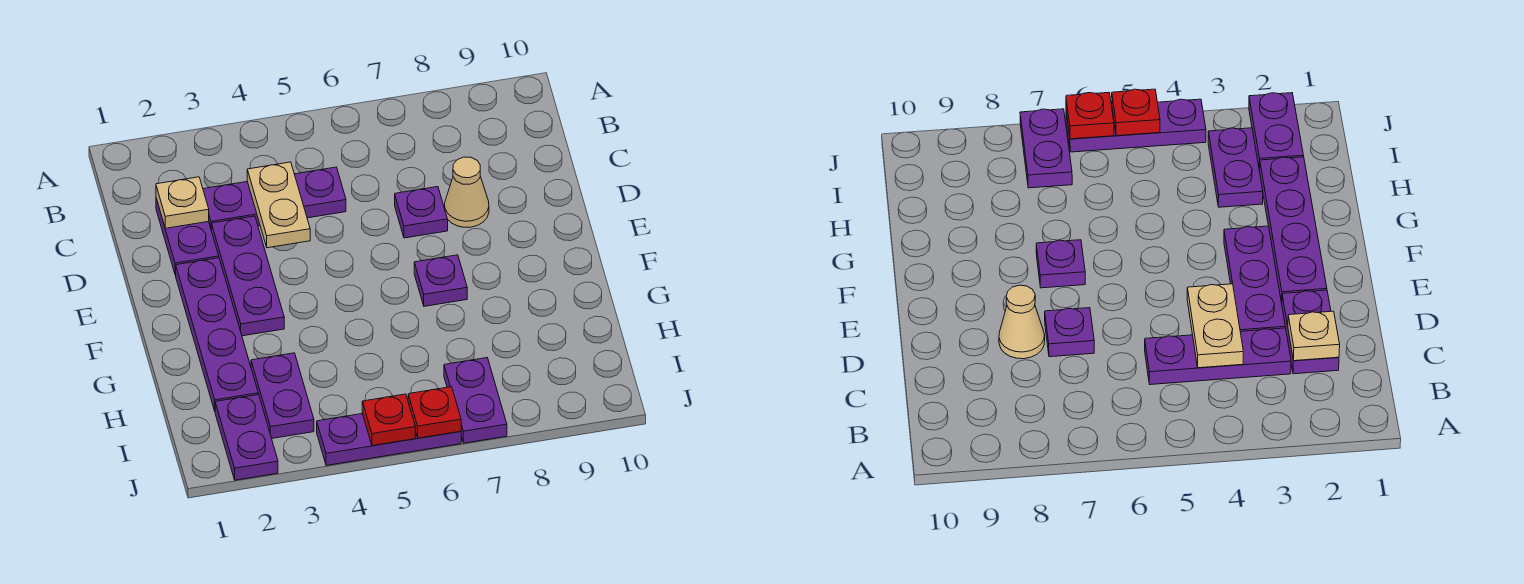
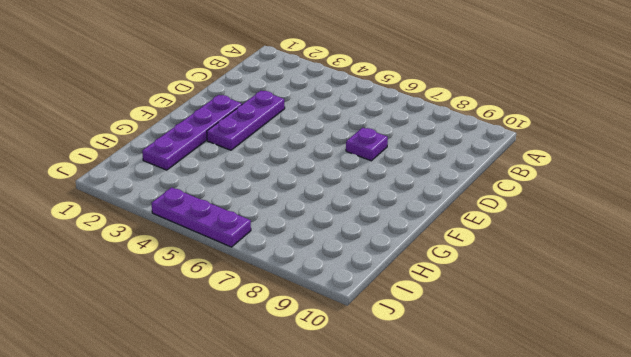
none -> purple 1x2 plate [156,199,219,275]
none -> purple 1x3 plate [203,167,346,231]
none -> tan 1x1 cone [445,157,489,227]

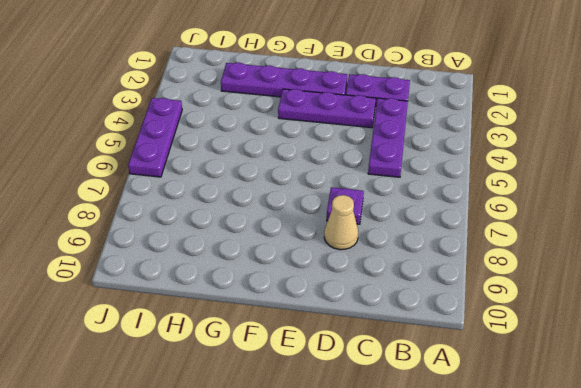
none -> purple 1x1 plate [414,255,467,306]
none -> purple 1x2 plate [251,353,314,438]
none -> purple 1x2 plate [215,395,278,480]

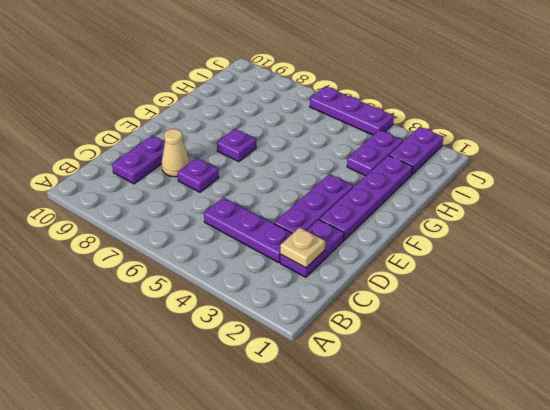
purple 1x2 plate [112,135,165,184] -> purple 1x2 plate moved to [444,358,507,443]
none -> tan 1x2 plate [247,162,310,248]
none -> red 1x1 plate [362,394,415,446]
none -> red 1x1 plate [408,387,461,438]

